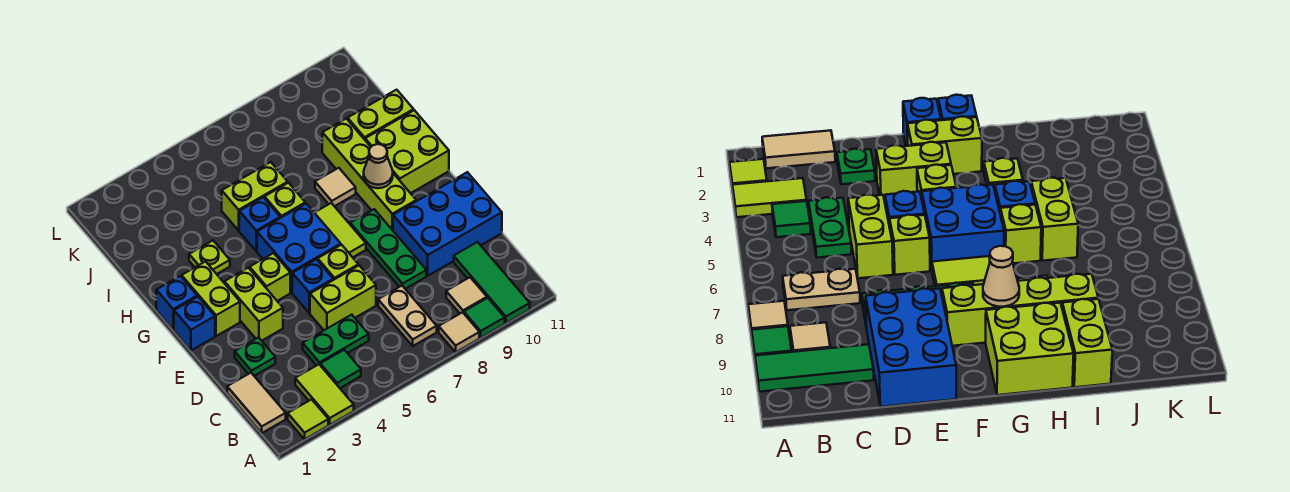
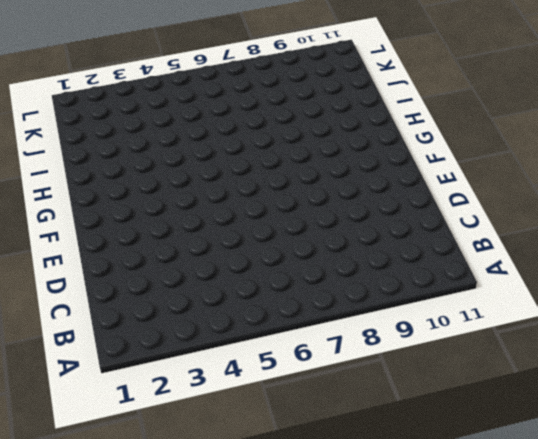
none -> lime 1x1 tile [288,399,328,439]
none -> lime 1x2 tile [295,364,354,425]
none -> tan 1x1 tile [439,312,479,352]
none -> green 1x1 tile [464,298,505,338]

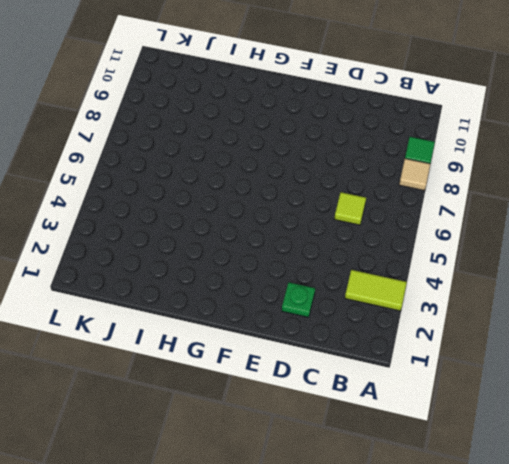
lime 1x1 tile [334,192,366,225] -> lime 1x1 tile moved to [288,399,328,439]
none -> green 1x3 tile [454,242,530,323]
none -> tan 1x2 tile [227,373,286,433]
none -> green 1x1 tile [320,350,361,388]
none -> tan 1x2 plate [378,286,437,346]

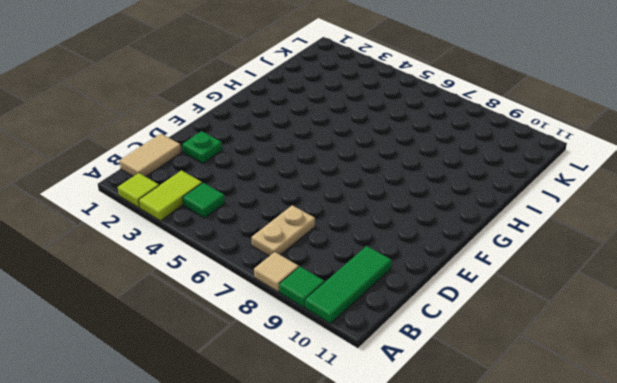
none -> tan 1x1 tile [446,277,487,313]
none -> green 1x2 plate [303,315,369,366]
none -> lime 1x2 brick [310,266,376,330]
none -> green 1x3 plate [350,209,426,289]

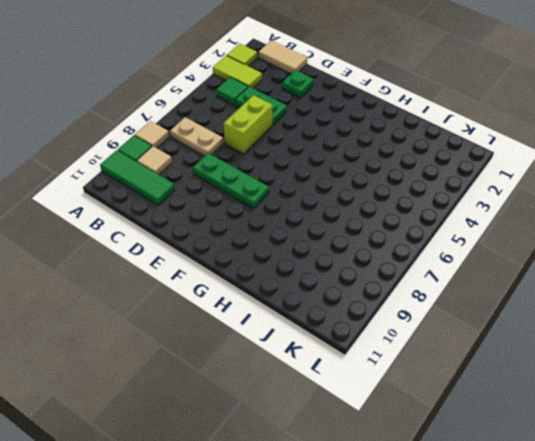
green 1x2 plate [235,87,287,125] -> green 1x2 plate turned to [303,315,369,366]
none -> blue 2x3 brick [393,172,502,276]
none -> lime 1x2 brick [224,268,283,341]
none -> blue 1x1 brick [292,259,333,313]
none -> lime 1x1 brick [318,245,358,280]

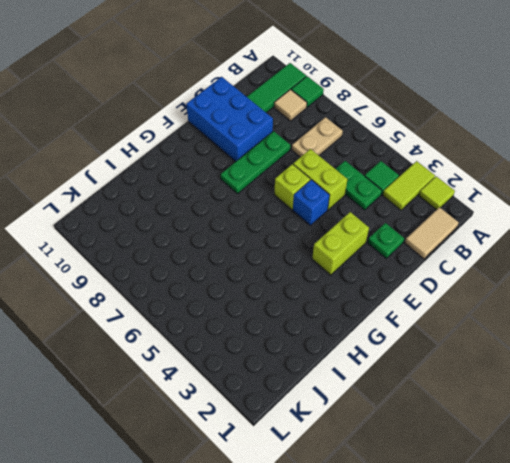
none -> tan 1x1 tile [439,312,479,352]
none -> blue 1x1 brick [174,297,215,350]
none -> lime 1x2 brick [182,262,240,336]
none -> lime 1x1 brick [250,253,290,301]

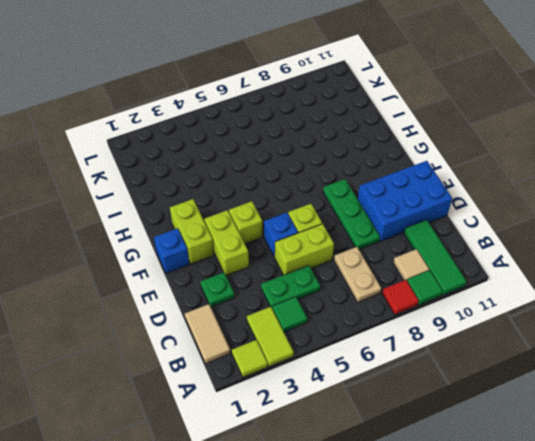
red 1x1 tile [382,280,419,315] -> tan 1x1 tile [439,312,479,352]
none -> blue 2x2 brick [257,204,341,292]
none -> lime 1x2 tile [315,203,366,257]
none -> lime 1x4 brick [322,119,416,230]
none -> blue 1x1 brick [156,276,197,330]

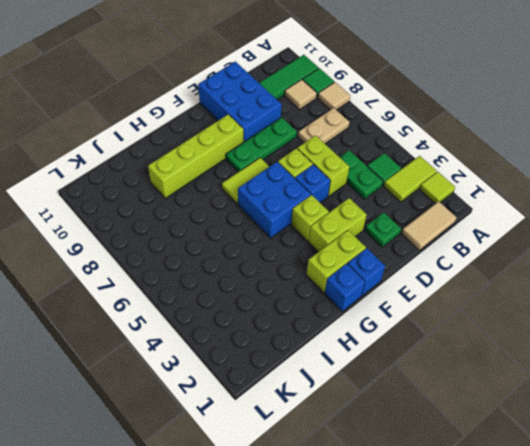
none -> lime 2x2 brick [365,110,449,193]
none -> lime 1x1 plate [189,240,230,274]
none -> blue 1x1 brick [239,197,280,251]
none -> lime 1x1 brick [265,183,305,218]

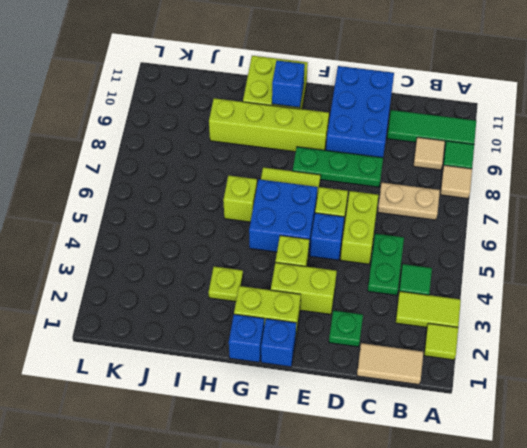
blue 1x1 brick [272,60,305,108] -> blue 1x1 brick moved to [239,197,280,251]
none -> tan 1x1 tile [315,168,356,206]
none -> lime 1x2 brick [222,162,288,230]
none -> lime 1x2 brick [348,90,414,140]
none -> tan 1x1 cone [364,144,393,188]

